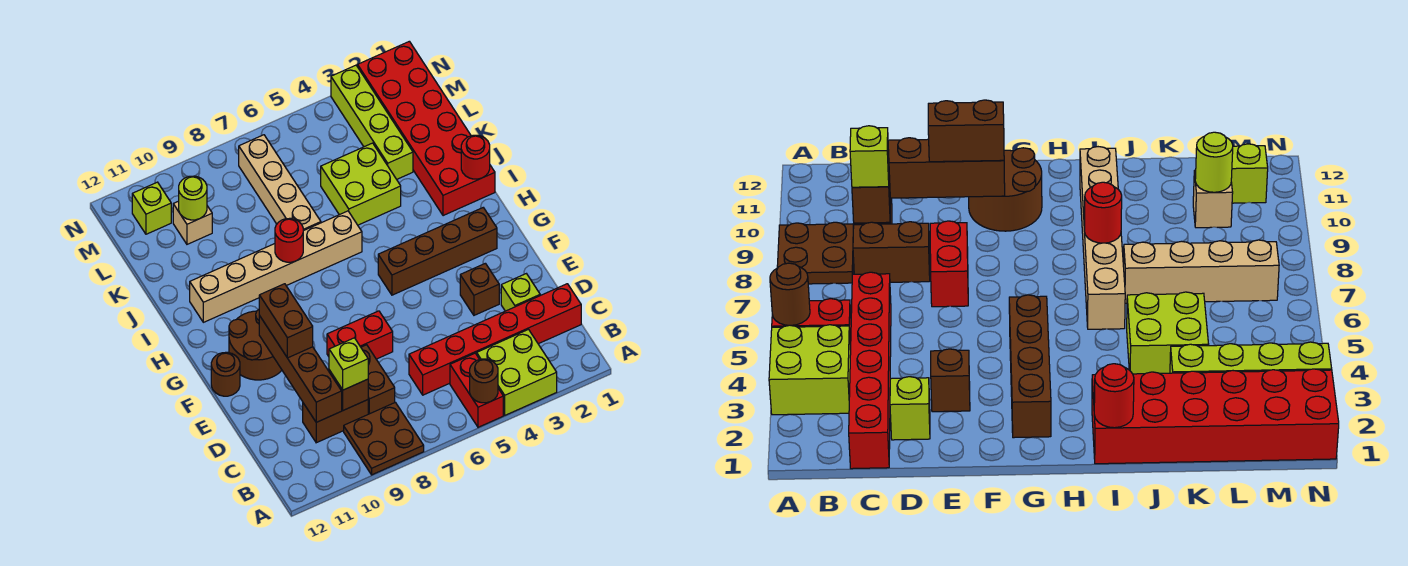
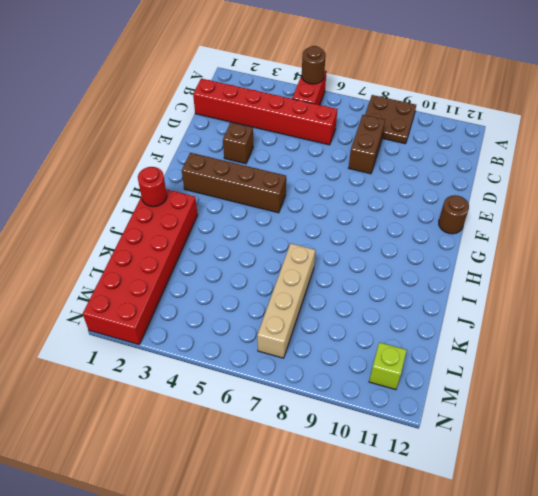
none -> lime 2x2 brick [477,329,557,415]
none -> brown 1x2 brick [303,400,368,443]
none -> lime 1x1 brick [501,274,540,311]

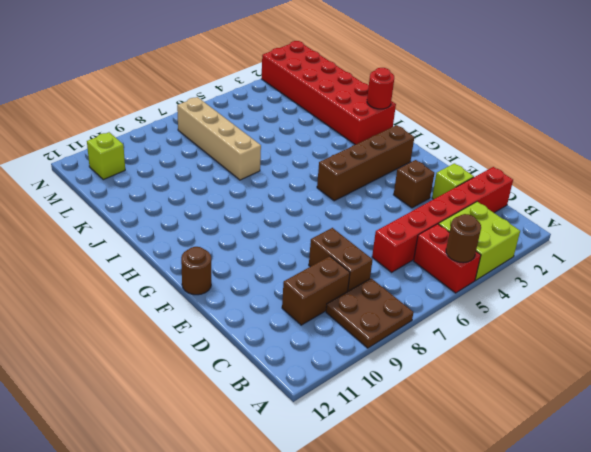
none -> red 1x2 brick [327,311,393,359]
none -> brown 2x2 round brick [229,310,282,380]
none -> tan 1x6 brick [190,211,362,322]

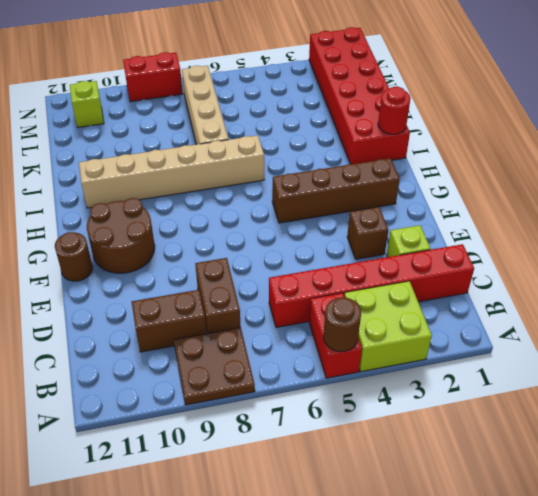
red 1x2 brick [123,52,183,102] -> red 1x2 brick moved to [327,311,393,359]
none -> lime 2x2 brick [321,143,401,225]
none -> lime 1x4 brick [331,65,413,179]
none -> tan 1x1 brick [173,201,212,244]

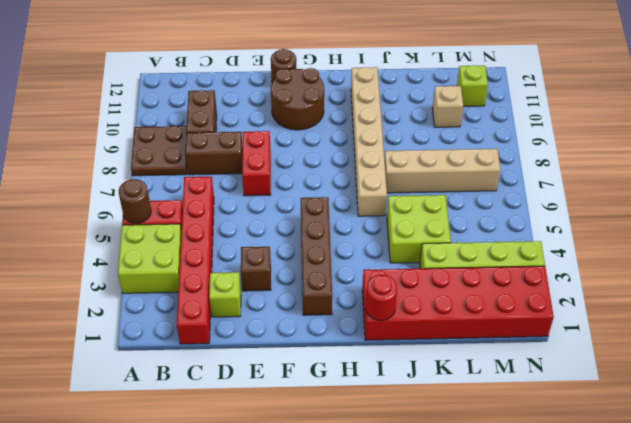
none -> brown 1x1 brick [329,370,368,410]
none -> brown 1x4 brick [259,316,342,422]
none -> red 1x1 round brick [275,218,303,262]

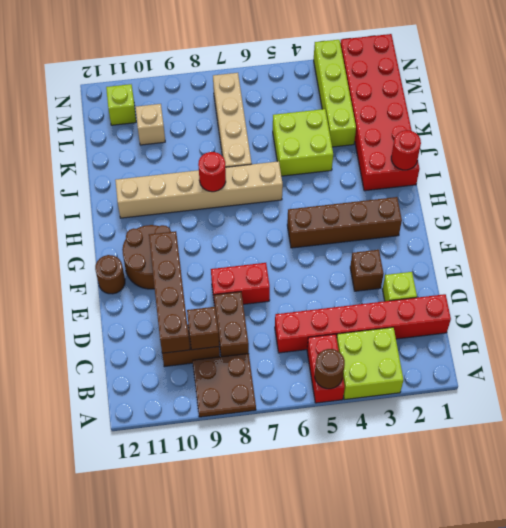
none -> lime 1x1 round brick [179,176,207,220]
none -> lime 1x1 brick [329,338,368,390]
none -> brown 1x2 brick [259,284,313,358]

